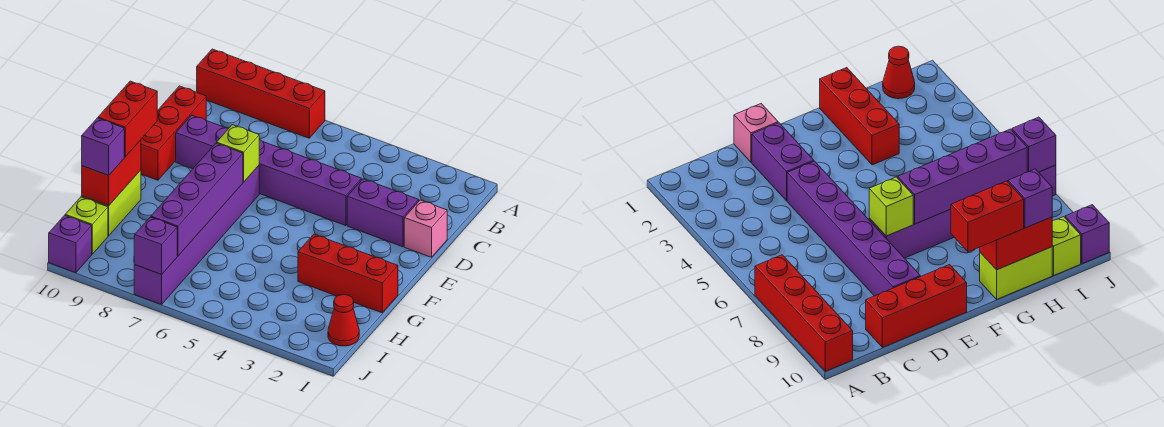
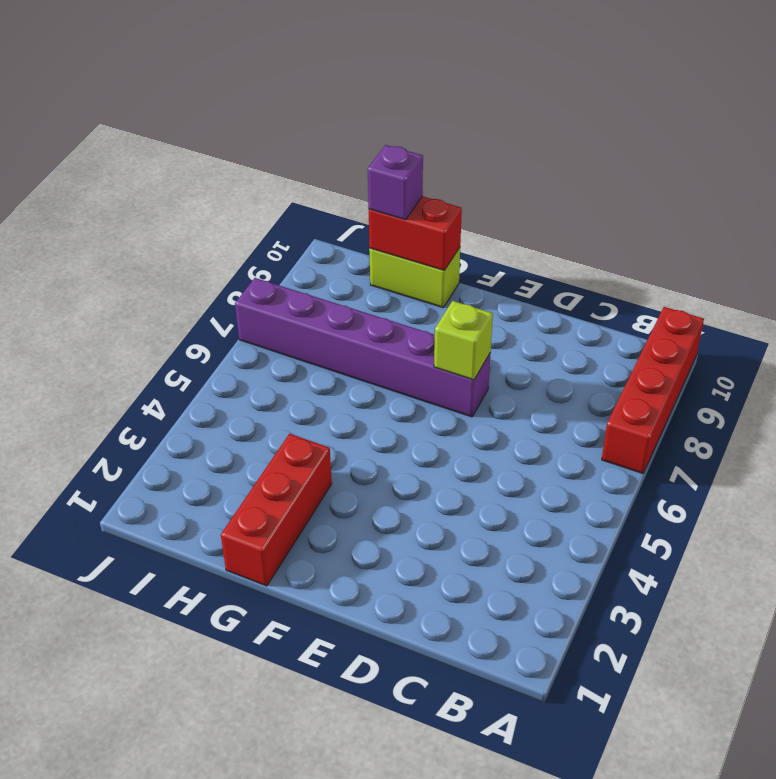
none -> red 1x3 brick [141,86,206,180]
none -> pink 1x1 brick [404,200,447,257]
none -> purple 1x2 brick [347,179,419,247]

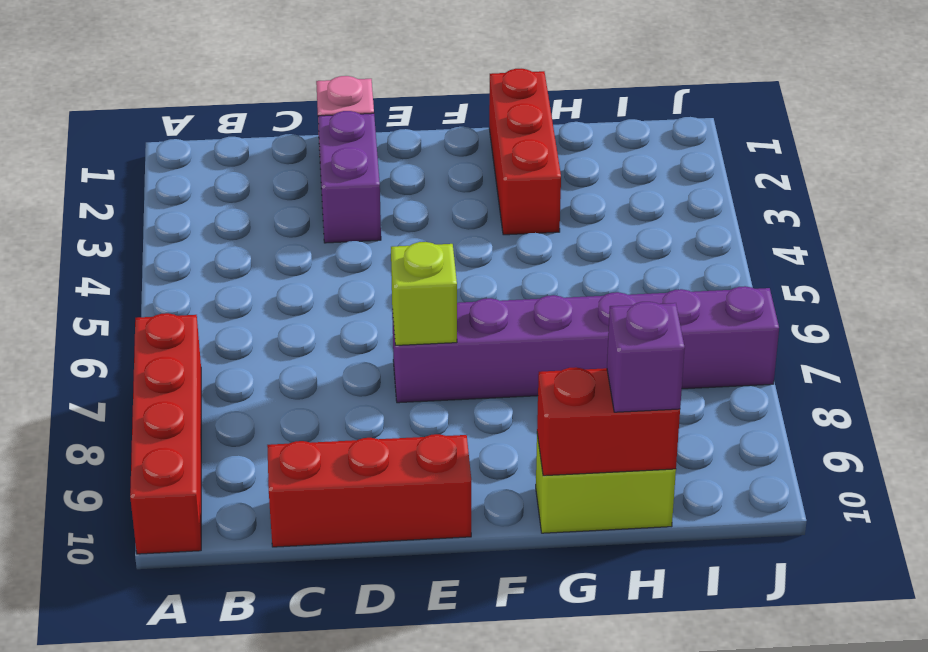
none -> purple 1x6 brick [176,115,361,226]
none -> red 1x1 cone [328,295,359,346]
none -> lime 1x1 brick [65,197,108,254]

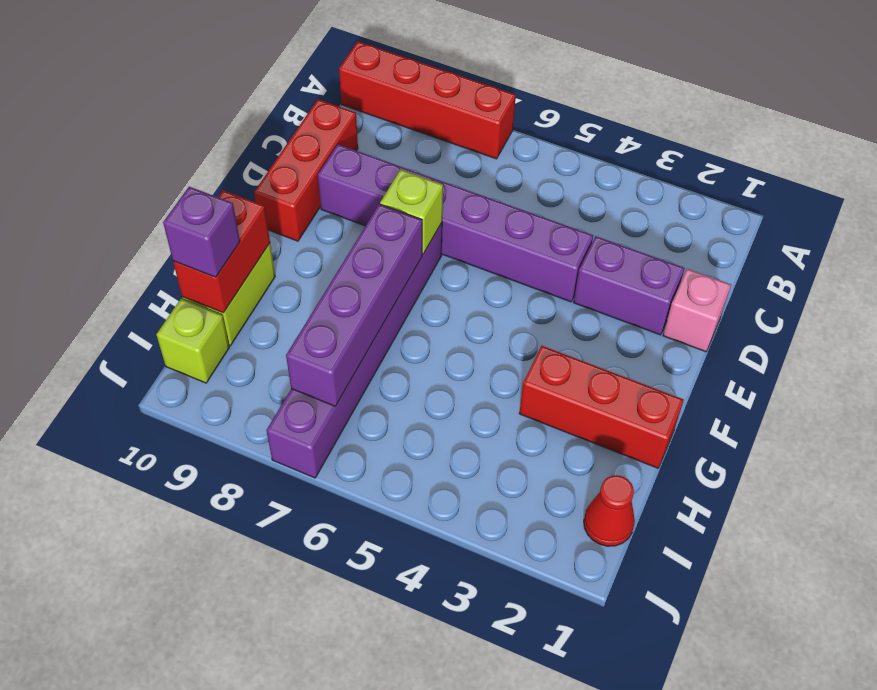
none -> purple 1x1 brick [49,215,92,273]
none -> purple 1x1 brick [134,217,177,274]
none -> red 1x2 brick [98,81,157,157]

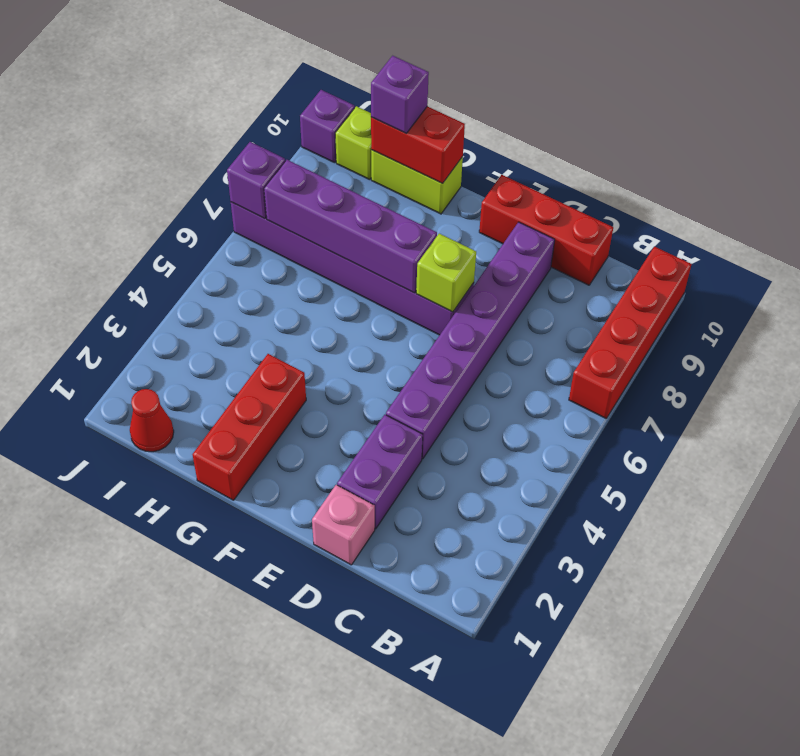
none -> red 1x2 brick [98,81,157,157]

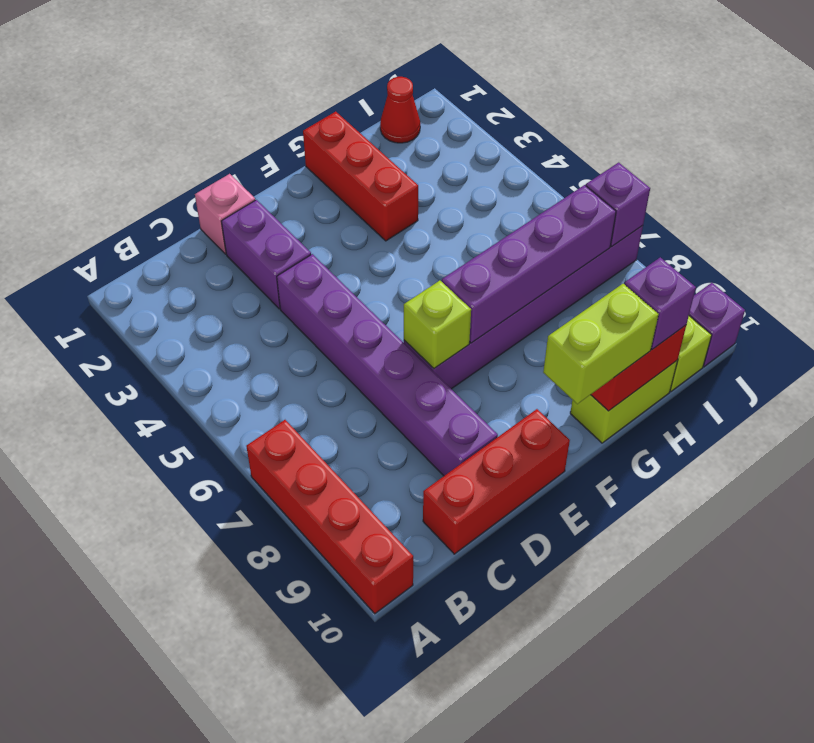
lime 1x2 brick [543,284,659,404] -> red 1x2 brick [98,81,157,157]

